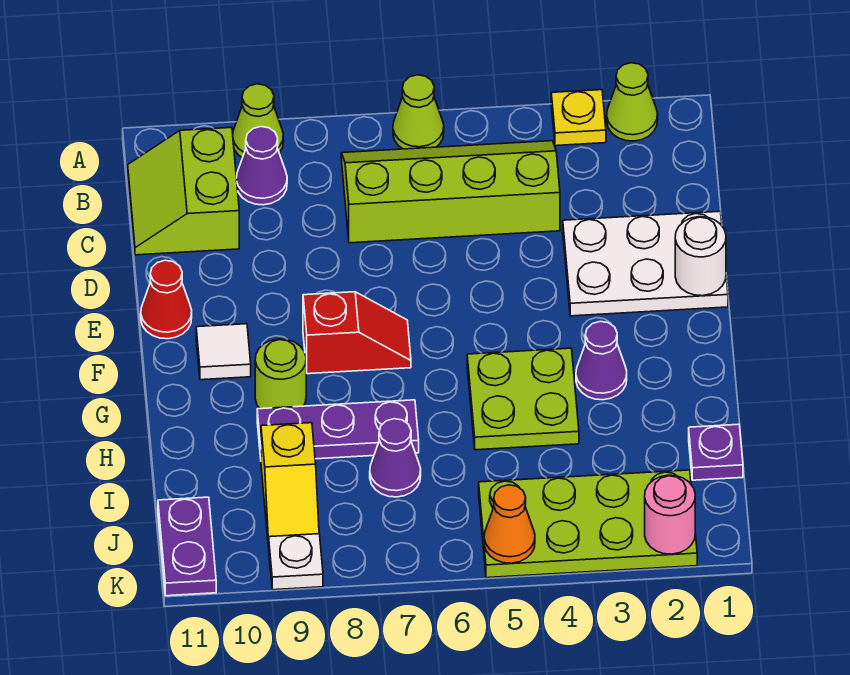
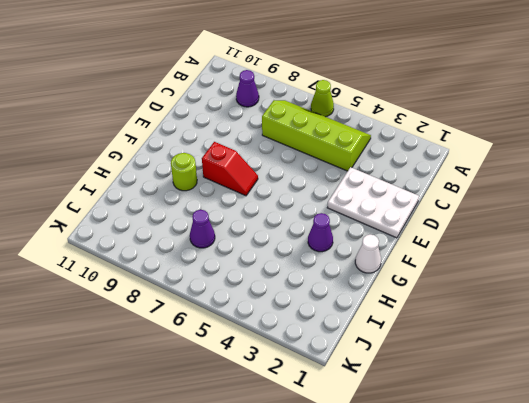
white 1x1 cone [355,234,381,273] -> none
none -> lime 1x1 cone [607,63,658,141]
none -> yellow 1x1 plate [551,90,606,146]
none -> lime 1x1 cone [233,84,283,158]

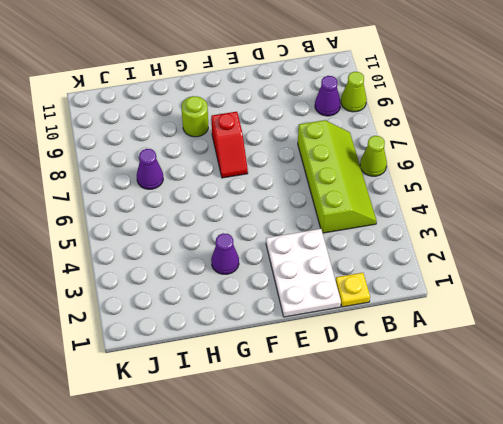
yellow 1x1 plate [336,273,370,307] -> yellow 1x1 plate moved to [551,90,606,146]
none -> lime 1x1 cone [607,63,658,141]
none -> lime 2x2 slope [128,128,239,255]
none -> red 1x1 cone [141,260,192,339]

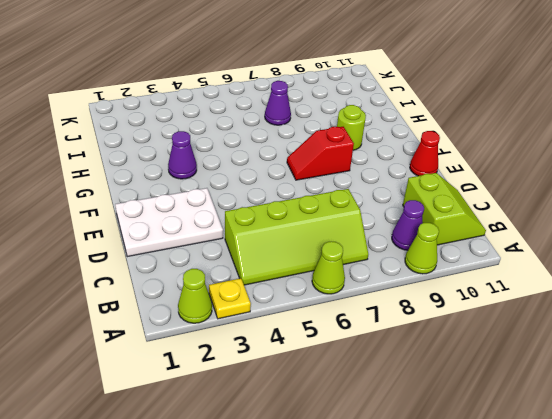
none -> white 1x1 tile [196,324,251,380]
none -> lime 2x2 plate [467,348,579,450]
none -> purple 1x3 plate [257,400,419,459]

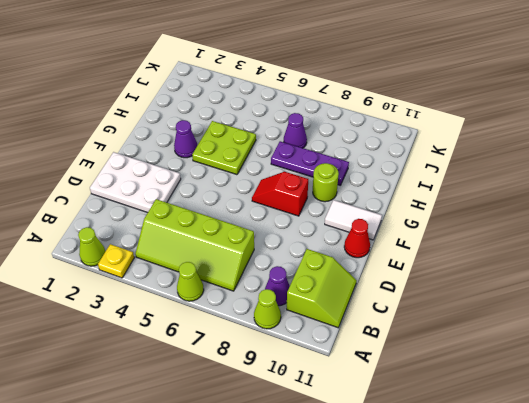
white 1x2 tile [325,200,382,240] -> white 1x1 tile [196,324,251,380]
none -> purple 1x1 plate [689,424,743,480]
none -> yellow 1x2 slope [261,423,319,547]
none -> lime 2x4 plate [479,470,697,578]

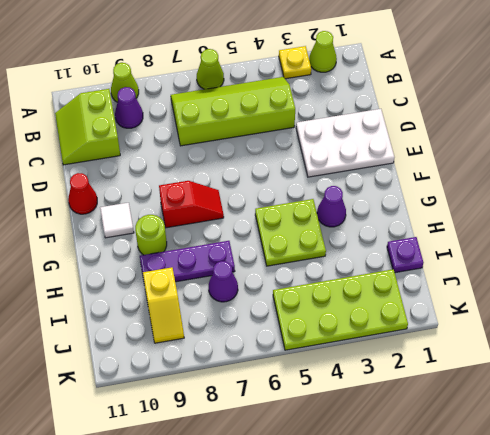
none -> purple 1x2 plate [158,497,216,596]
none -> white 1x1 plate [269,534,323,590]
none -> white 1x1 round brick [675,217,726,296]

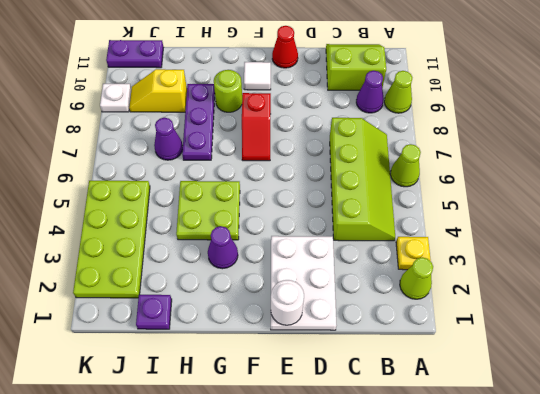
none -> pink 1x1 round brick [645,475,695,554]
none -> orange 1x1 cone [484,485,535,563]

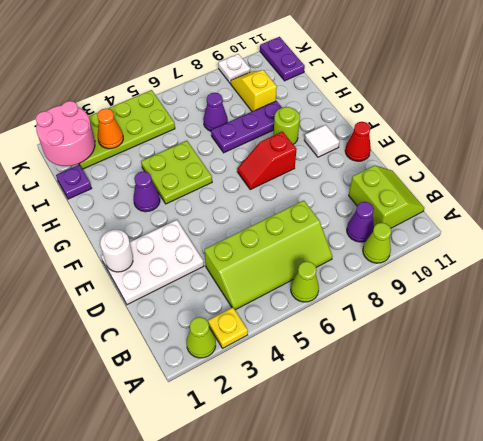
pink 2x2 round brick [36,101,95,166] -> pink 1x1 round brick [645,475,695,554]
orange 1x1 cone [97,108,123,149] -> orange 1x1 cone moved to [484,485,535,563]

